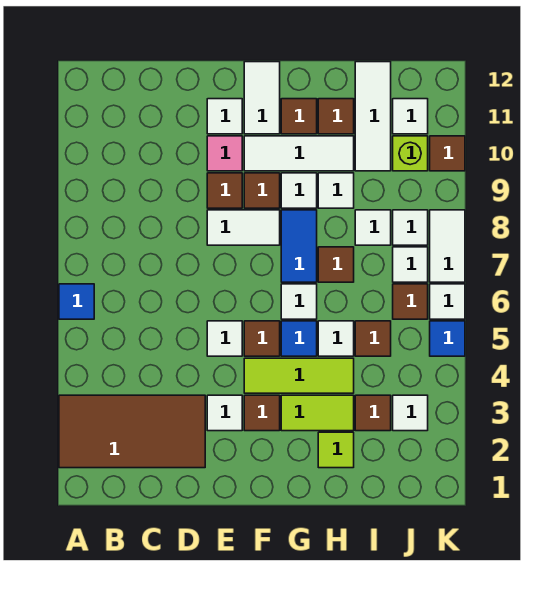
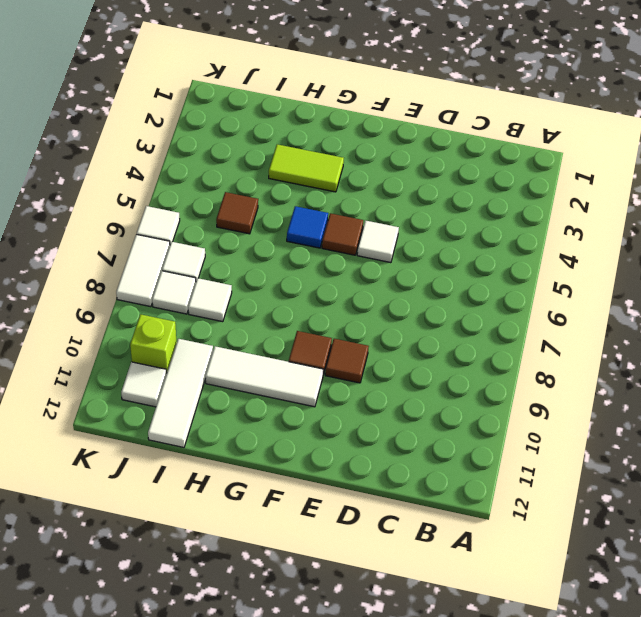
none -> brown 2x4 tile [59,395,205,468]
none -> blue 1x1 tile [59,284,94,319]
none -> white 1x1 tile [207,395,242,431]
none -> white 1x2 tile [207,210,280,245]

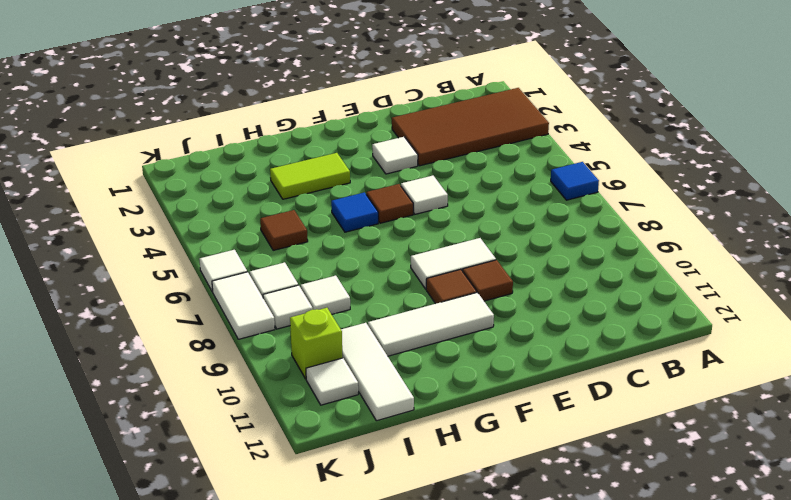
none -> pink 1x1 tile [207,136,242,171]
none -> white 1x1 tile [207,99,242,134]
none -> brown 1x1 tile [244,395,280,431]
none -> lime 1x3 tile [244,358,354,393]

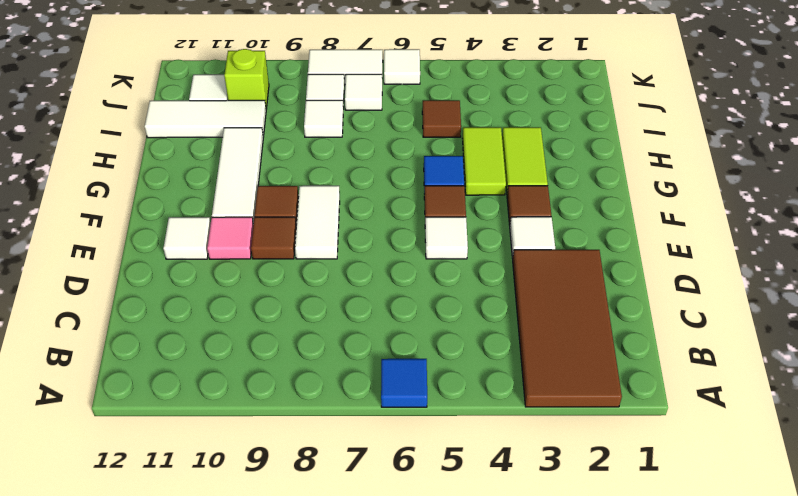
lime 1x2 tile [463,127,506,195] -> lime 1x3 tile [244,358,354,393]
none -> white 1x2 tile [244,62,280,134]
none -> white 1x1 tile [281,284,317,319]
none -> blue 1x2 tile [281,210,317,282]
none -> white 1x1 tile [281,173,317,208]

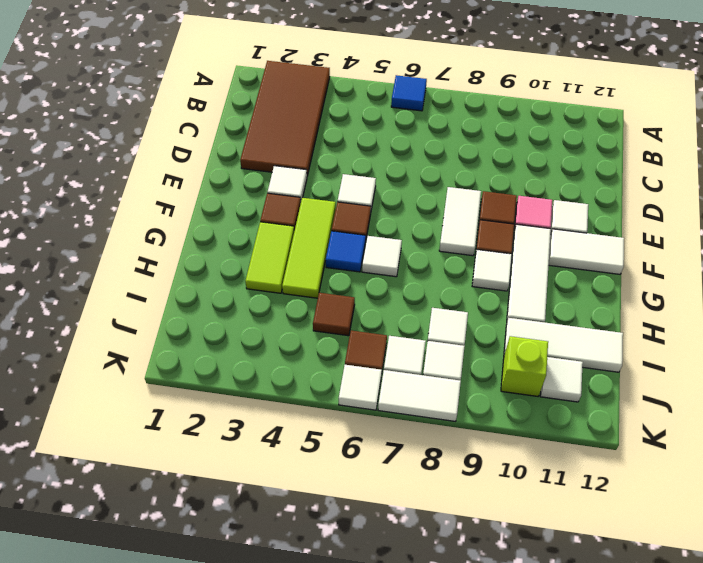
none -> blue 1x2 tile [281,210,317,282]
none -> brown 1x1 tile [281,99,317,134]
none -> lime 1x1 tile [318,432,354,468]
none -> white 1x1 tile [318,321,354,356]

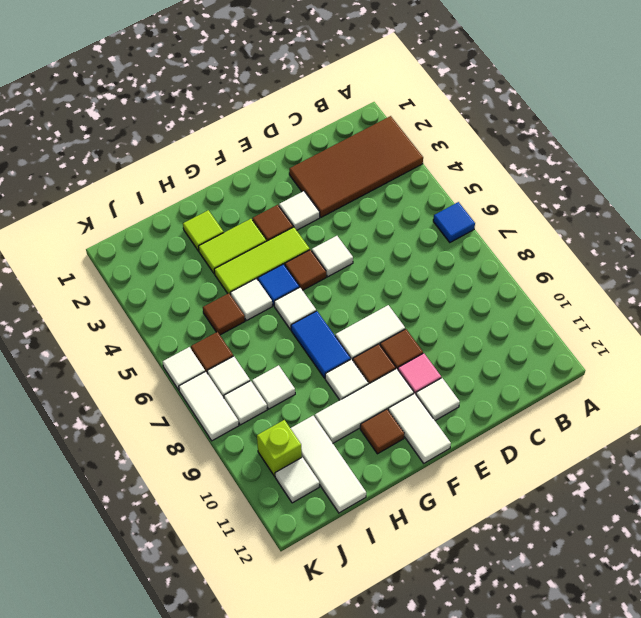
none -> brown 1x1 tile [318,247,354,282]
none -> white 1x1 tile [318,173,354,208]
none -> brown 1x1 tile [318,99,354,134]
none -> brown 1x1 tile [355,395,391,431]

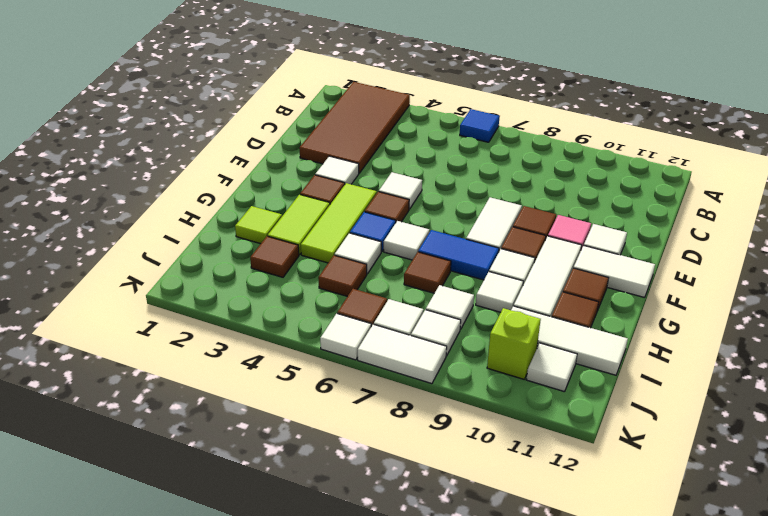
none -> white 1x1 tile [393,395,428,431]
none -> blue 1x1 tile [430,321,465,356]
none -> brown 1x1 tile [430,136,465,171]

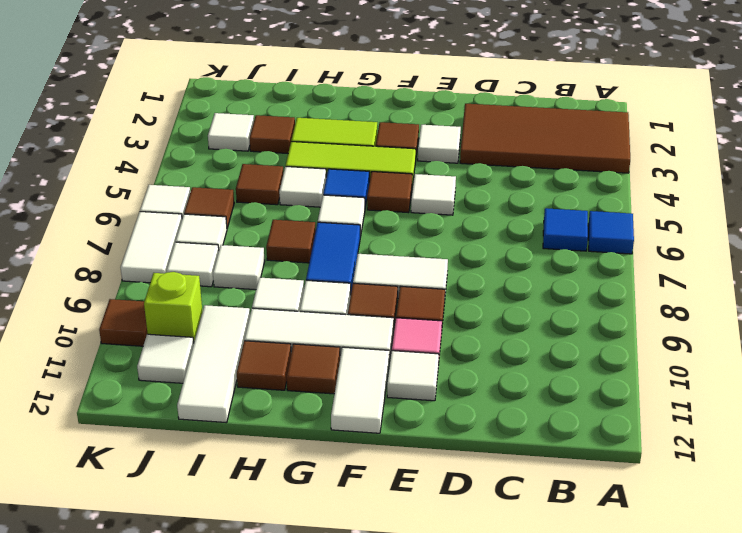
blue 1x1 tile [543,208,588,251] -> blue 1x1 tile moved to [430,321,465,356]
none -> lime 1x1 tile [318,432,354,468]

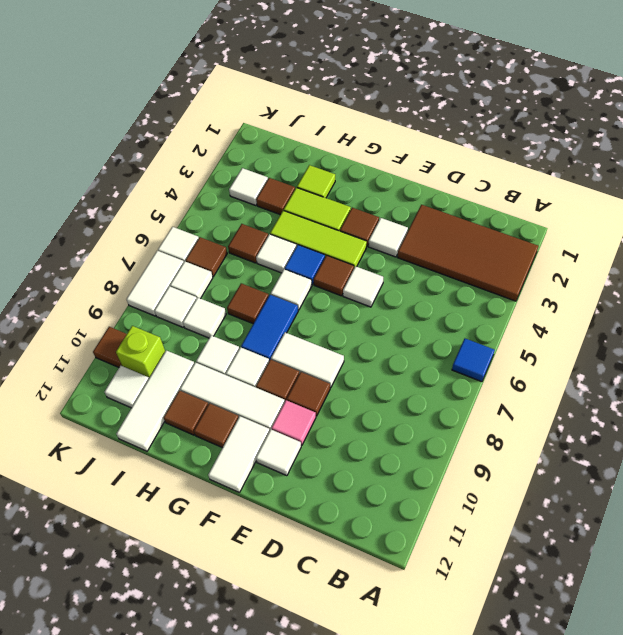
none -> blue 1x1 tile [430,321,465,356]

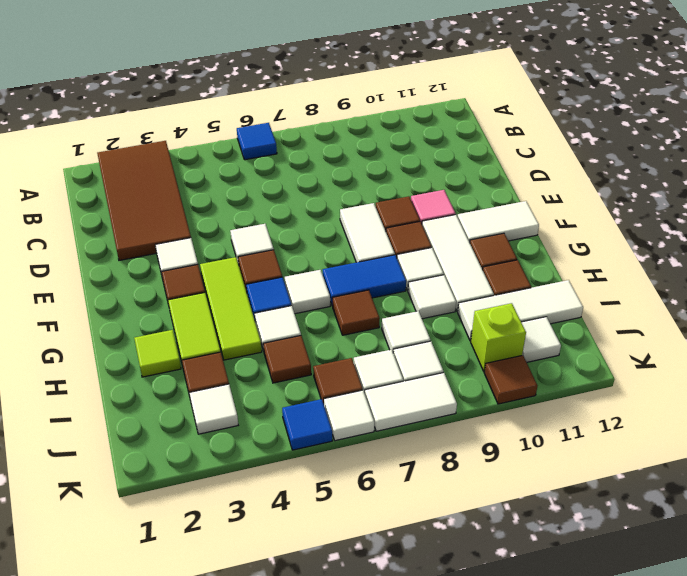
none -> white 1x1 tile [207,99,242,134]

